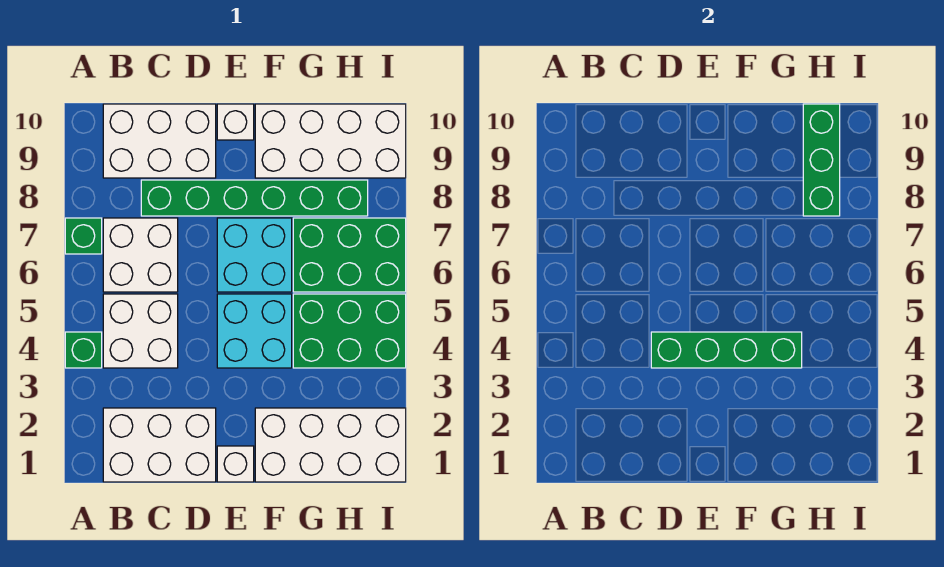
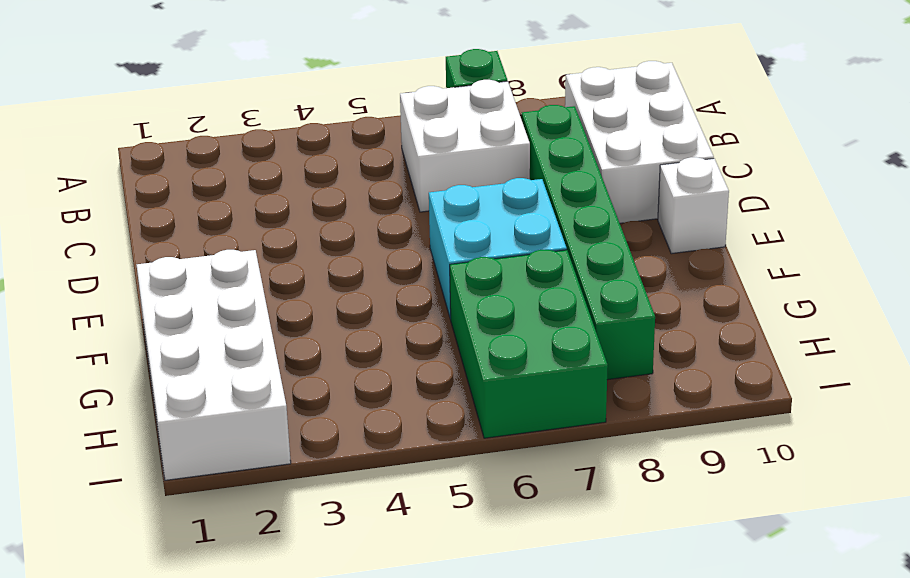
none -> green 1x1 brick [65,332,102,368]
none -> white 2x3 brick [103,408,216,482]
none -> white 2x2 brick [103,294,178,368]

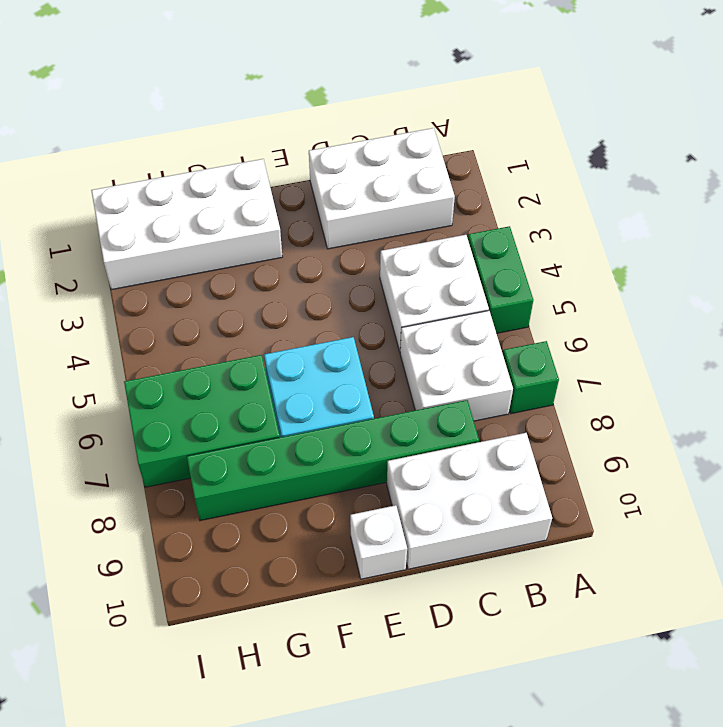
green 1x2 brick [468,226,533,333] -> green 1x1 brick [65,332,102,368]
none -> white 1x1 brick [217,446,254,482]
none -> cyan 2x2 brick [217,294,292,368]
none -> white 2x4 brick [255,104,406,178]

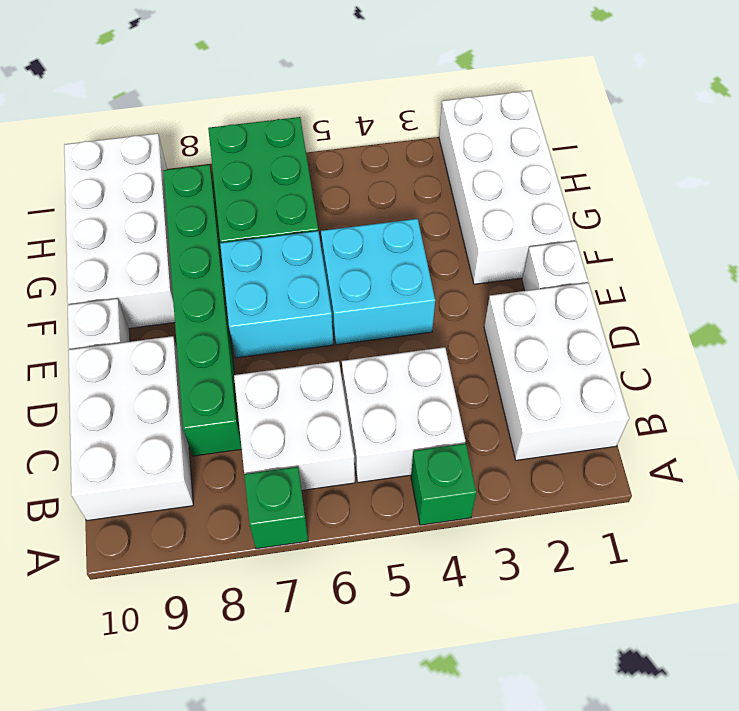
none -> green 2x3 brick [293,294,406,368]
none -> green 1x4 brick [651,332,802,368]
none -> green 1x3 brick [803,104,840,216]

